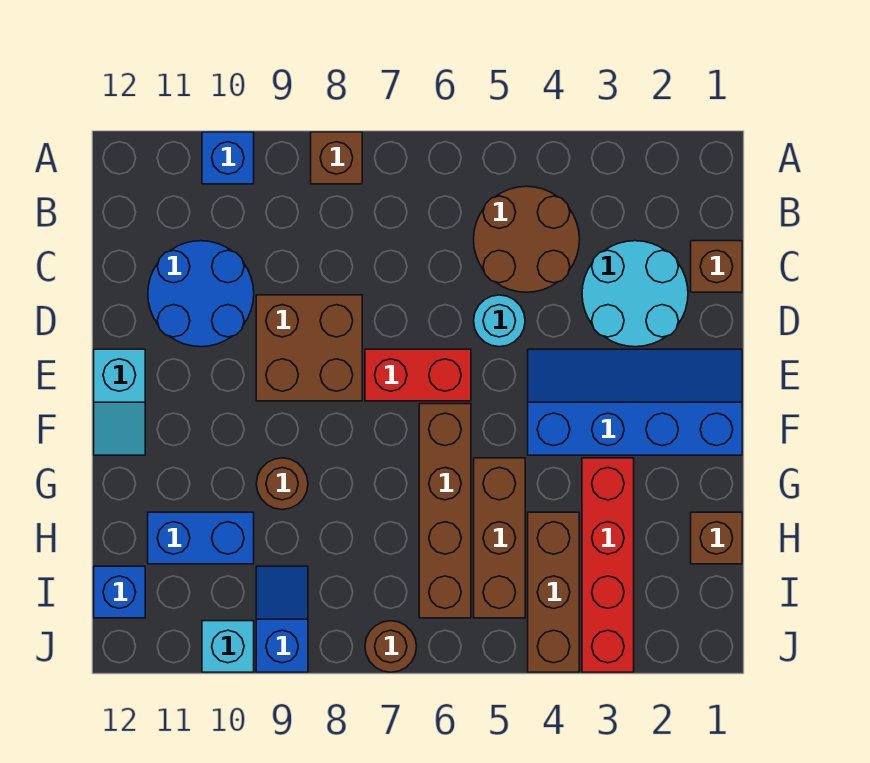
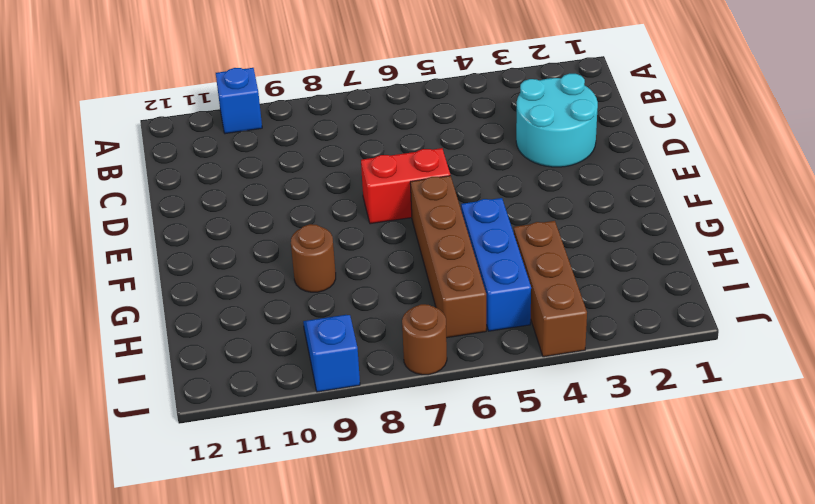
blue 1x3 brick [461,198,531,331] -> brown 1x3 brick [474,458,525,618]
none -> brown 1x1 brick [311,132,362,184]
none -> brown 2x2 round brick [474,186,579,292]
none -> brown 1x1 brick [691,241,742,292]

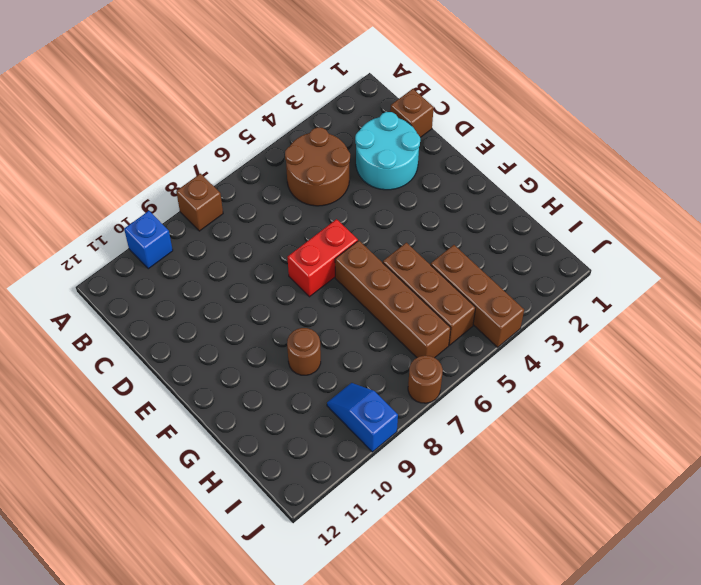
none -> blue 2x2 round brick [148,241,254,347]
none -> cyan 1x1 round brick [474,295,525,347]
none -> brown 2x2 brick [256,295,362,401]

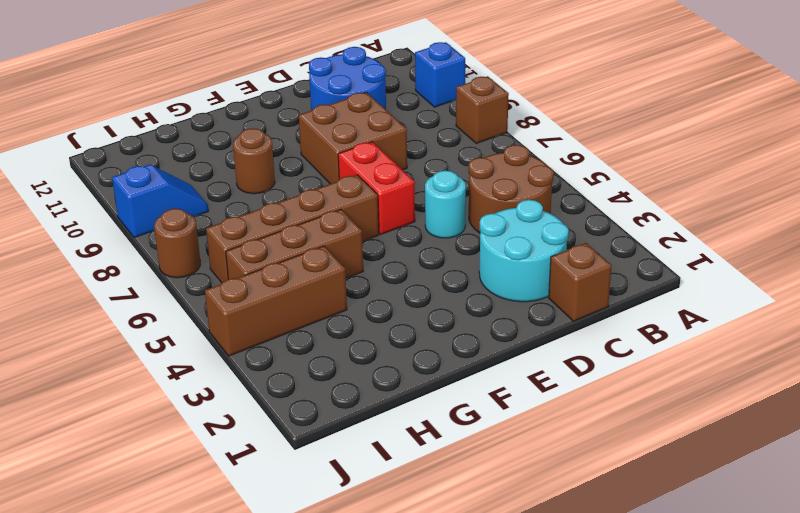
none -> blue 2x4 slope [528,349,742,455]
none -> cyan 1x2 slope [94,349,145,455]
none -> red 1x4 brick [582,458,634,672]

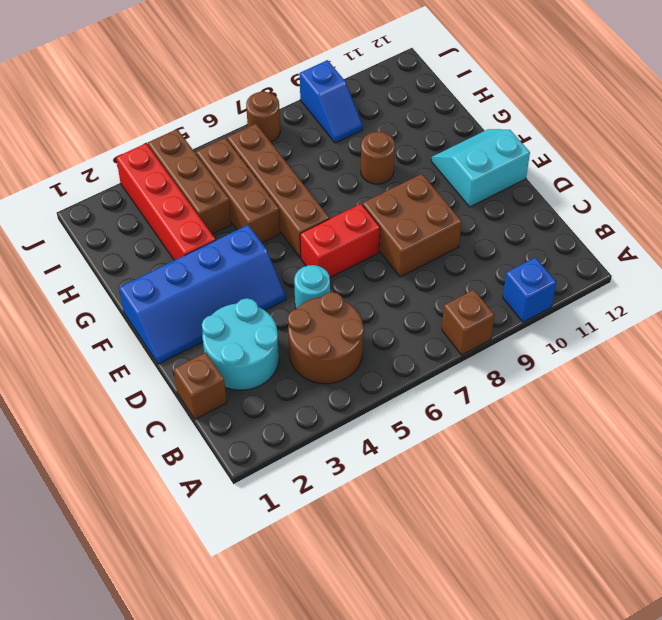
cyan 2x2 slope [431,129,530,207] -> cyan 1x2 slope [94,349,145,455]
none -> blue 2x2 round brick [148,241,254,347]
none -> brown 1x1 brick [691,512,742,564]
none -> blue 1x2 brick [148,512,254,564]

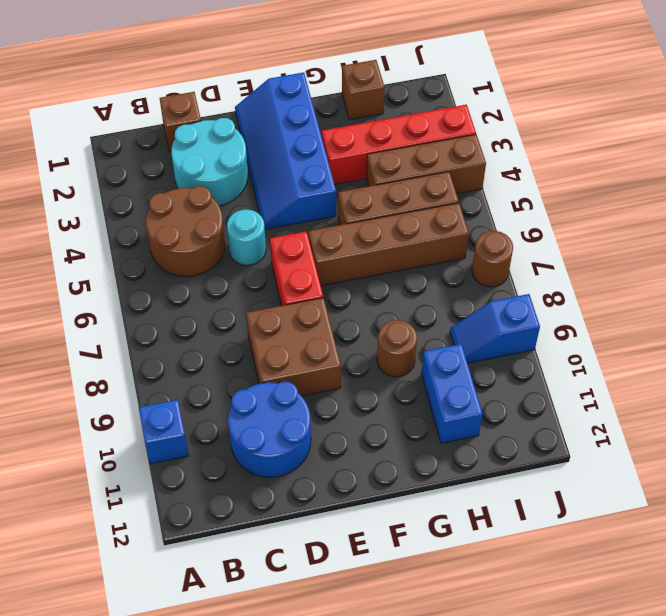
none -> brown 1x1 brick [311,132,362,184]
none -> cyan 1x2 slope [94,349,145,455]
none -> blue 1x1 brick [94,566,145,618]

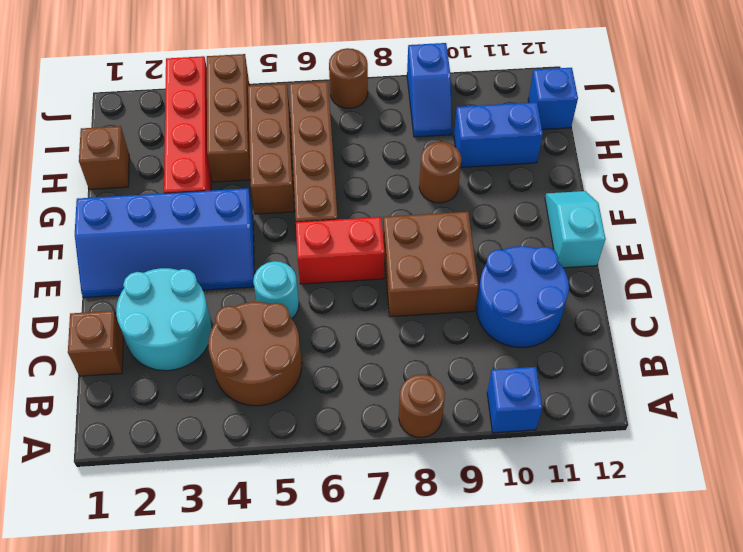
brown 1x1 round brick [399,374,445,438] -> brown 1x1 brick [311,132,362,184]
none -> cyan 1x1 brick [202,621,254,672]

